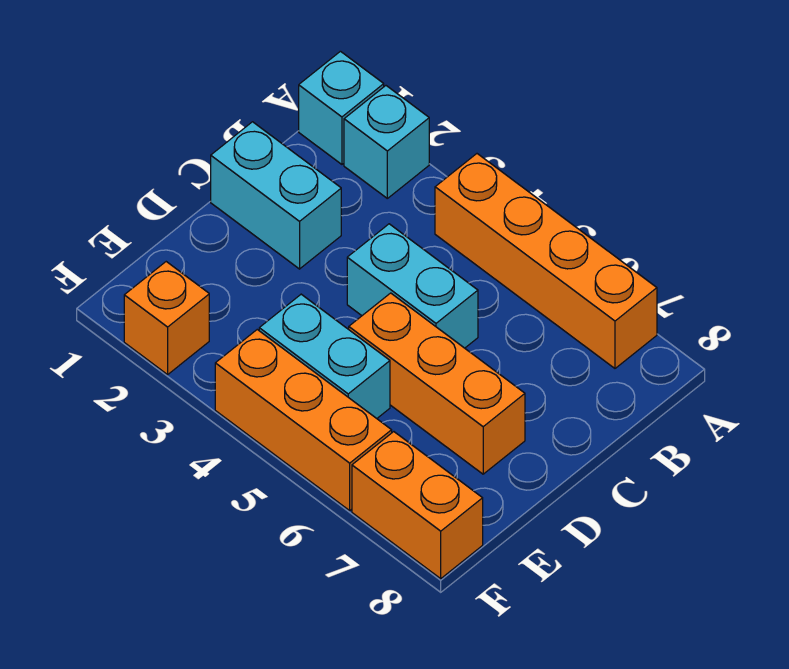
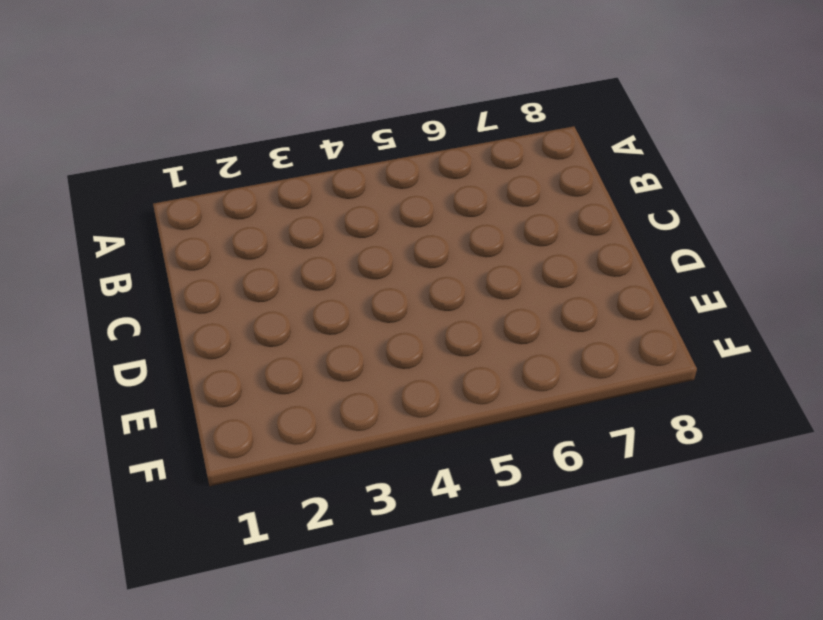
none -> cyan 1x1 brick [299,51,384,164]
none -> cyan 1x1 brick [344,86,429,198]

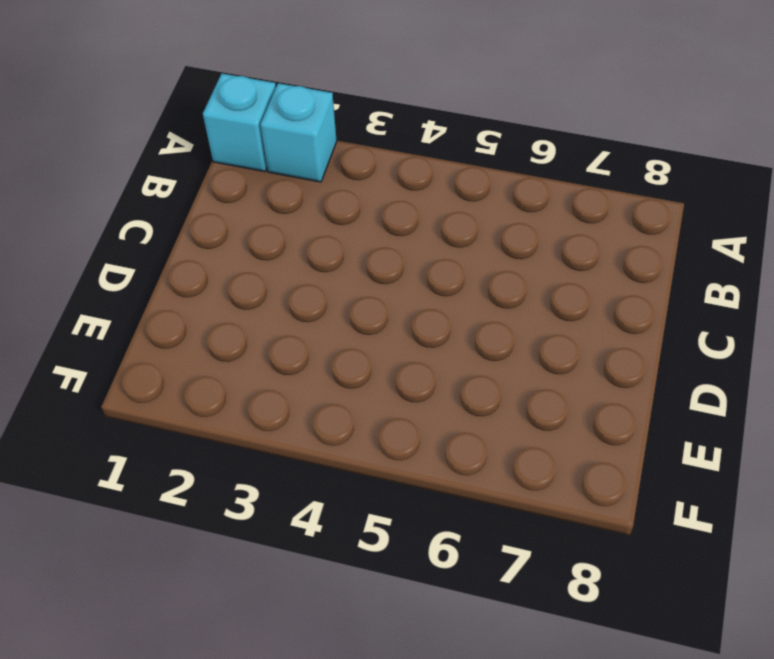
none -> orange 1x4 brick [435,154,657,368]
none -> cyan 1x2 brick [211,122,341,269]

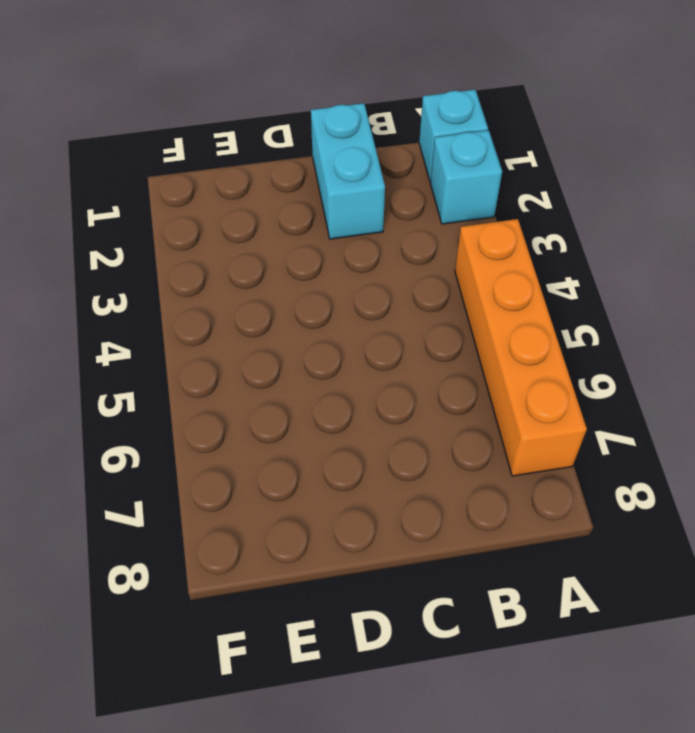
none -> cyan 1x2 brick [347,224,478,348]
none -> orange 1x3 brick [349,293,525,474]

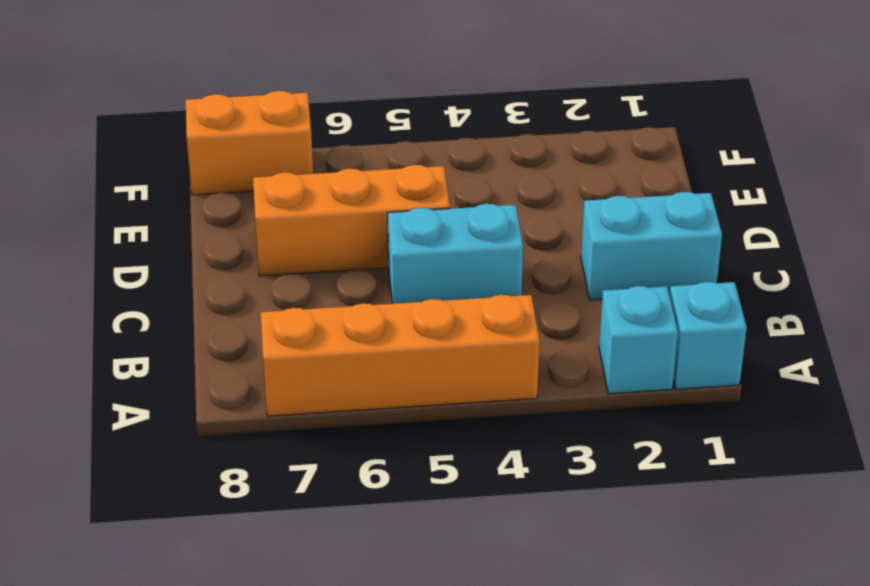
none -> cyan 1x2 brick [259,294,390,418]
none -> orange 1x1 brick [124,262,209,375]

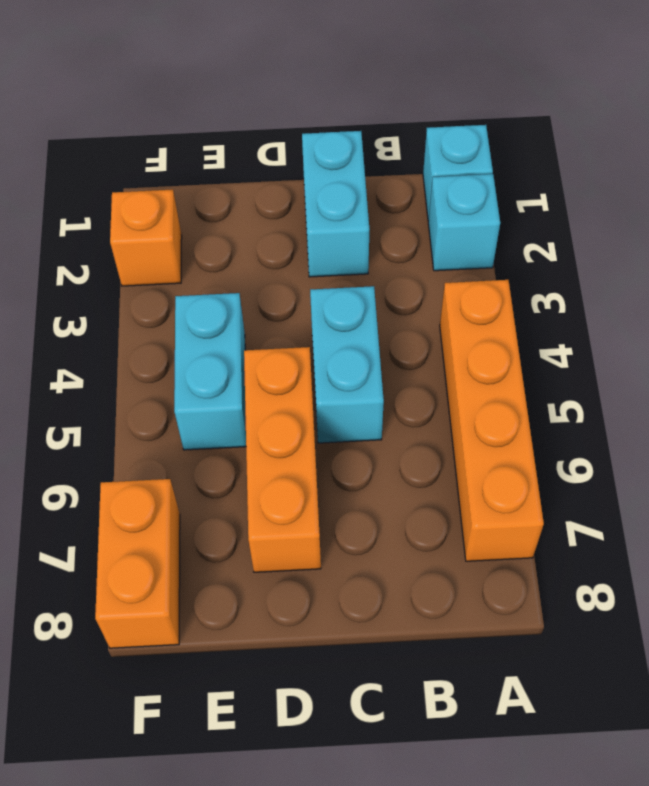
none -> orange 1x3 brick [215,330,392,510]

